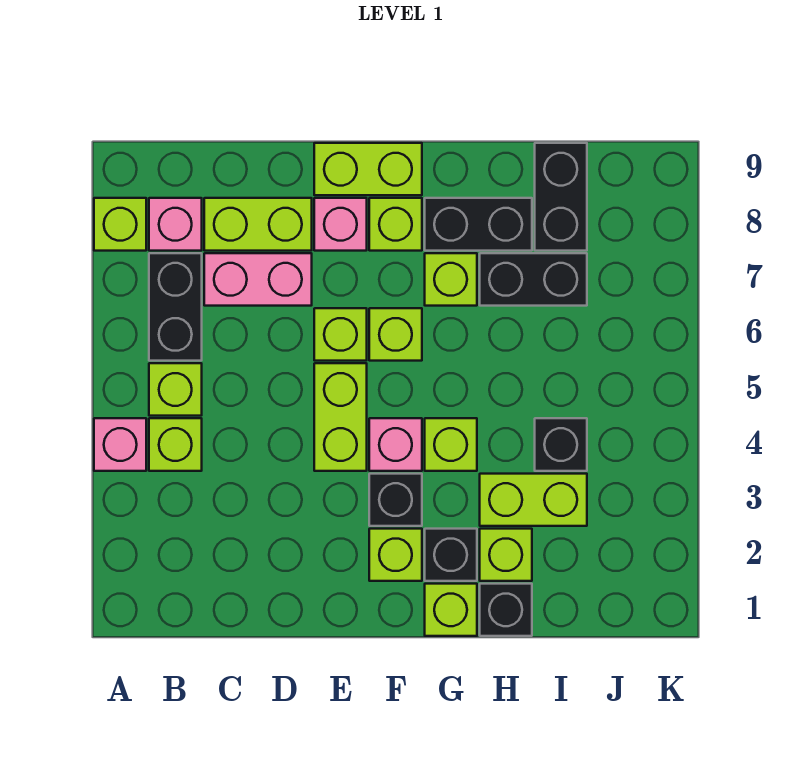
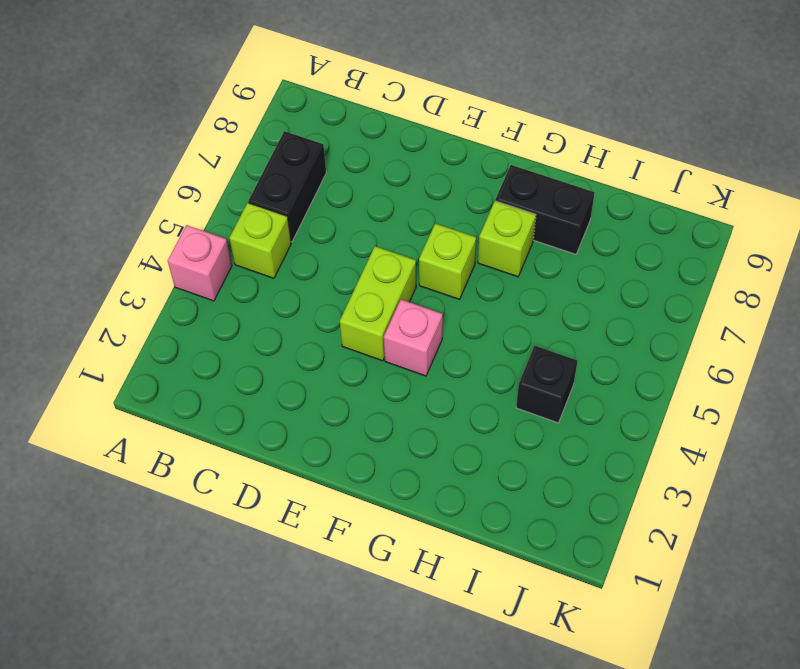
none -> lime 1x1 brick [94,198,146,251]
none -> lime 1x1 brick [149,418,202,471]
none -> pink 1x1 brick [149,198,202,251]

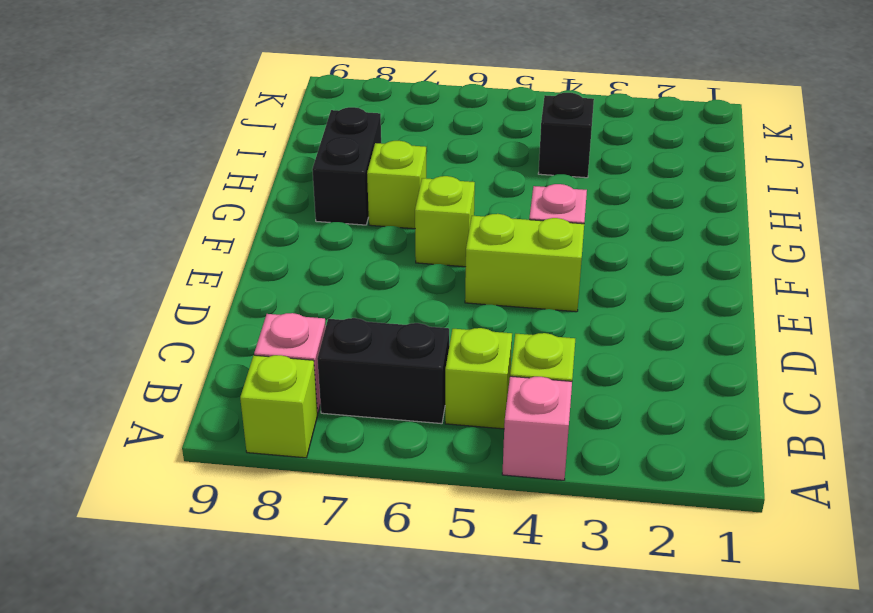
none -> pink 1x2 brick [204,253,312,306]
none -> lime 1x2 brick [204,198,312,251]
none -> lime 1x1 brick [314,308,367,361]

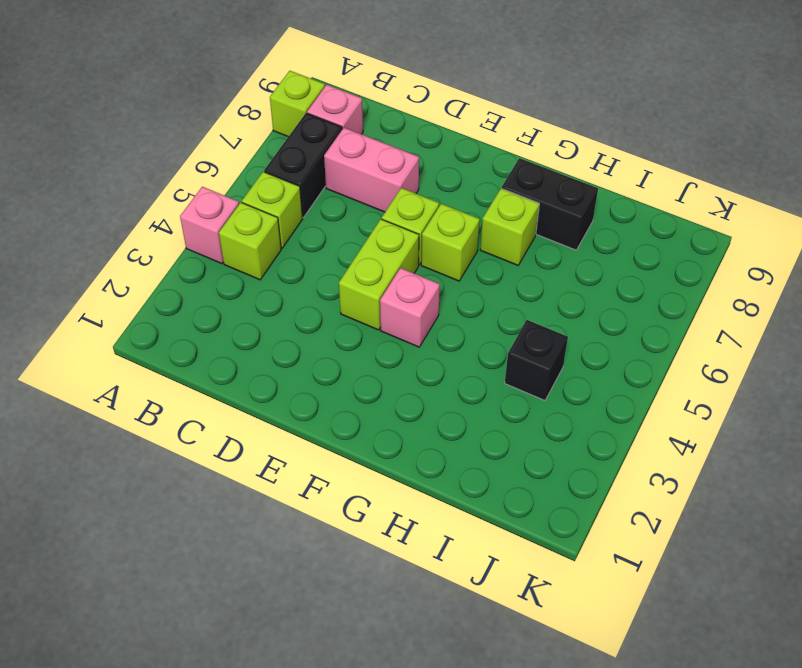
none -> lime 1x2 brick [204,198,312,251]
none -> pink 1x1 brick [314,198,367,251]
none -> lime 1x2 brick [314,143,422,195]

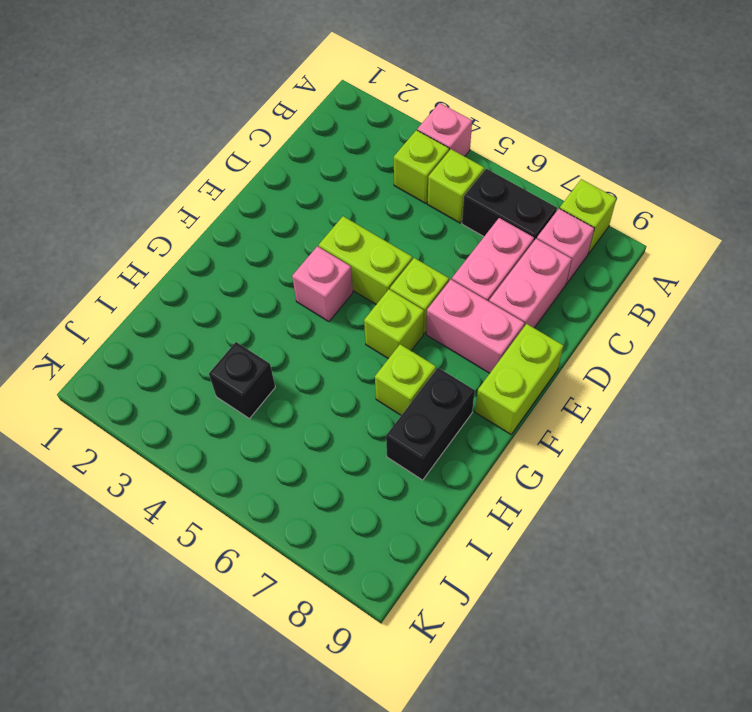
pink 1x2 brick [489,239,572,328] -> lime 1x2 brick [204,198,312,251]
pink 1x2 brick [426,280,524,373] -> pink 1x1 brick [314,198,367,251]
none -> lime 1x1 brick [369,529,422,581]
none -> black 1x1 brick [369,474,422,526]
none -> lime 1x1 brick [369,198,422,251]

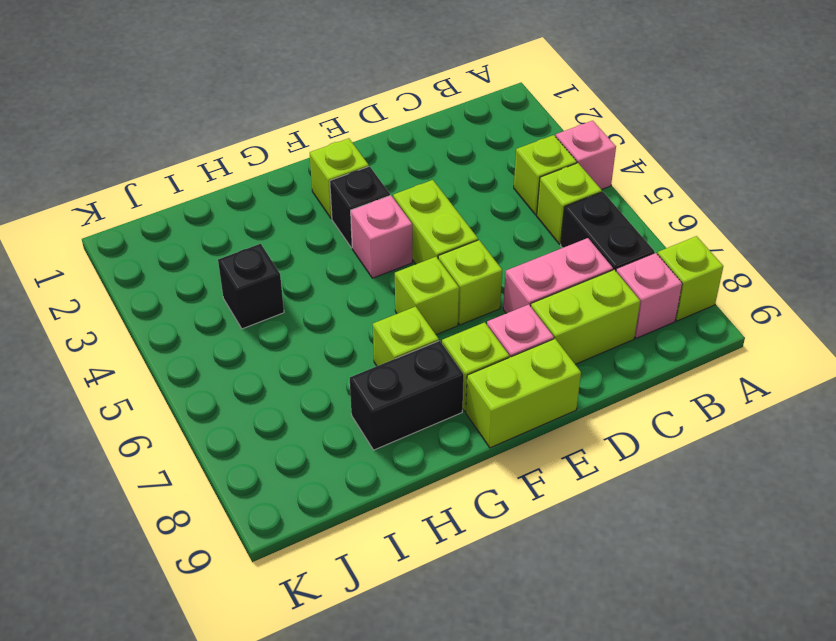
none -> lime 1x1 brick [425,584,477,636]
none -> black 1x1 brick [425,529,477,581]
none -> lime 1x1 brick [425,418,477,471]

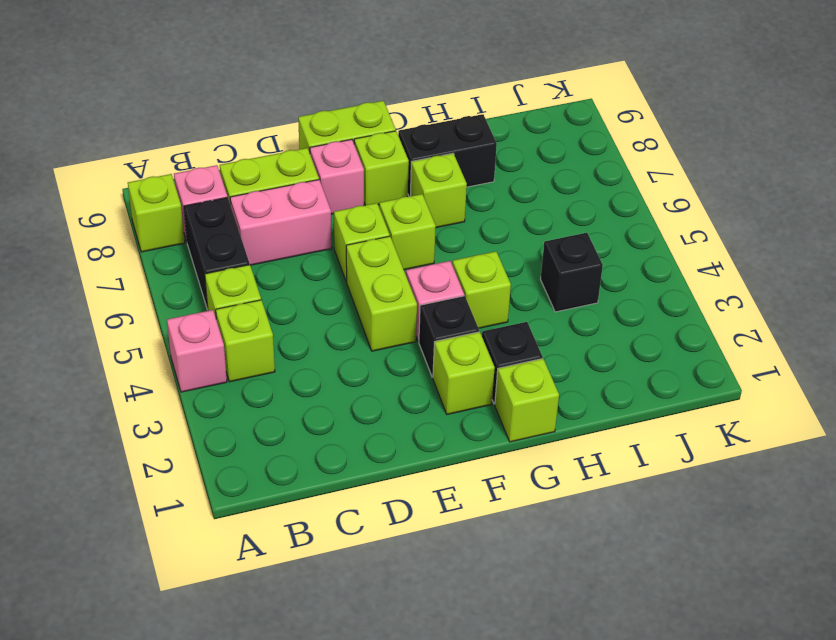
none -> black 1x1 brick [480,584,532,636]
none -> lime 1x1 brick [480,529,532,581]
none -> lime 1x2 brick [480,474,587,526]

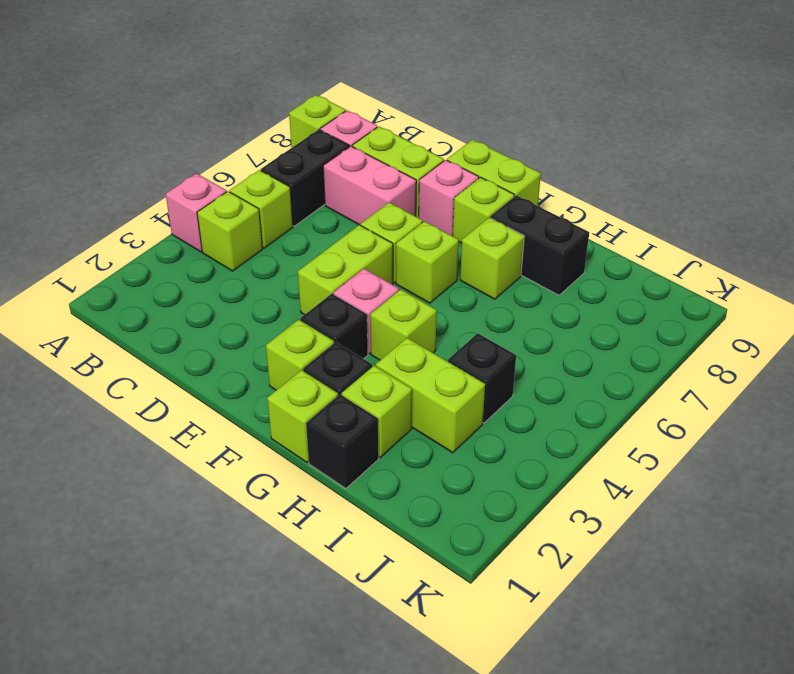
none -> black 1x2 brick [480,253,587,306]
none -> black 1x2 brick [535,143,587,251]

